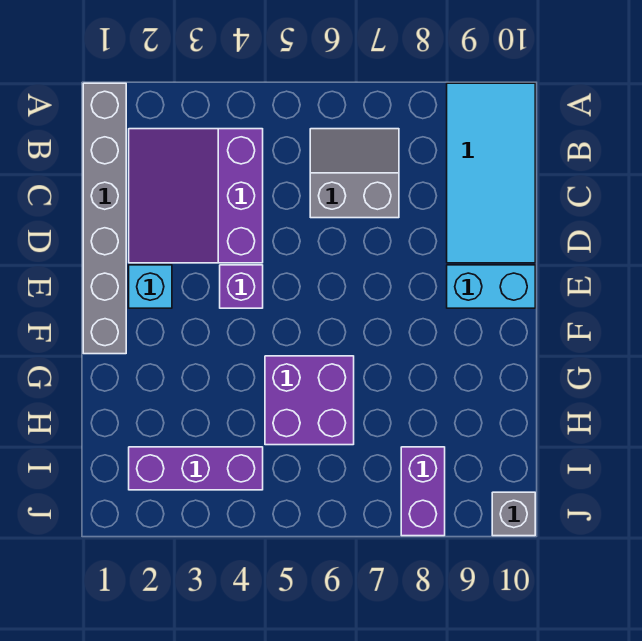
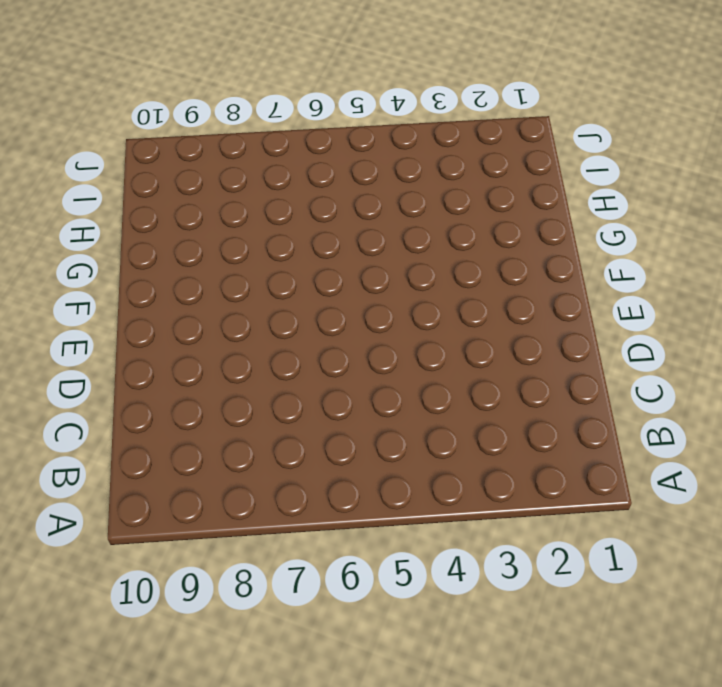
none -> grey 1x6 brick [83,83,126,354]
none -> cyan 2x4 tile [447,83,535,263]

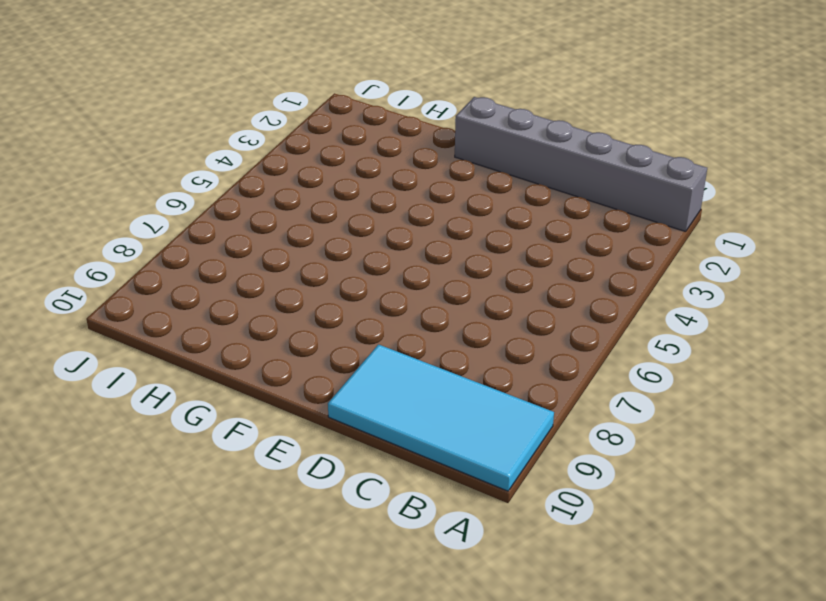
none -> purple 3x3 slope [129,129,263,263]
none -> grey 2x2 slope [310,129,399,218]

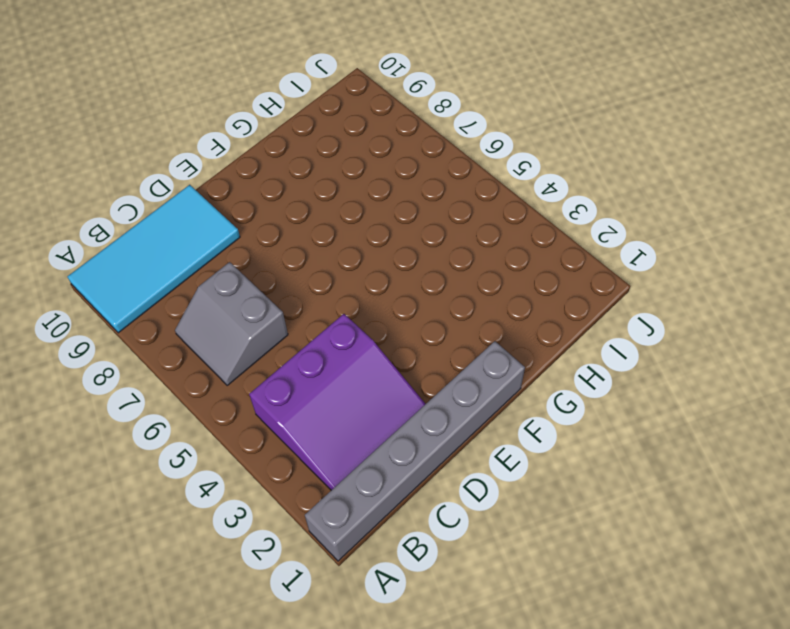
none -> cyan 1x1 brick [129,265,172,308]
none -> purple 1x1 brick [220,265,263,308]

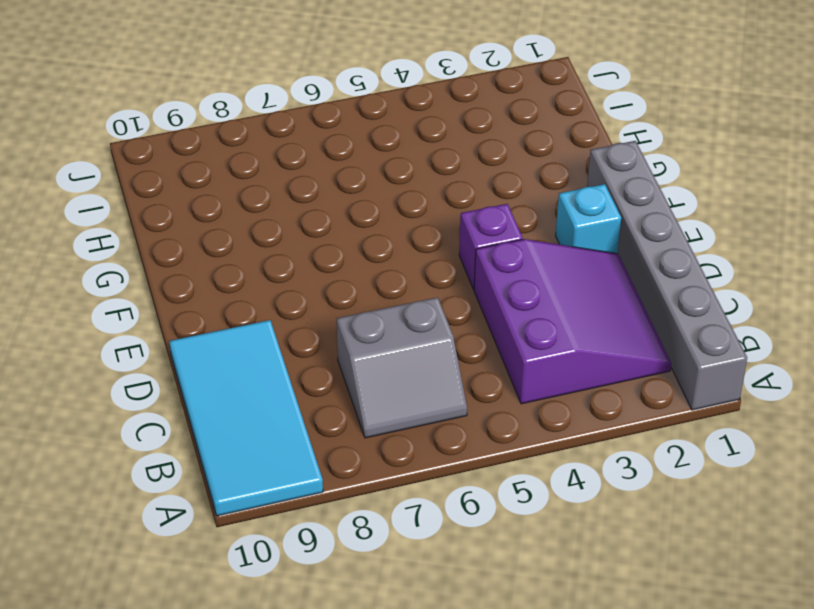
none -> cyan 1x2 brick [447,265,535,308]
none -> purple 2x2 brick [265,356,354,445]

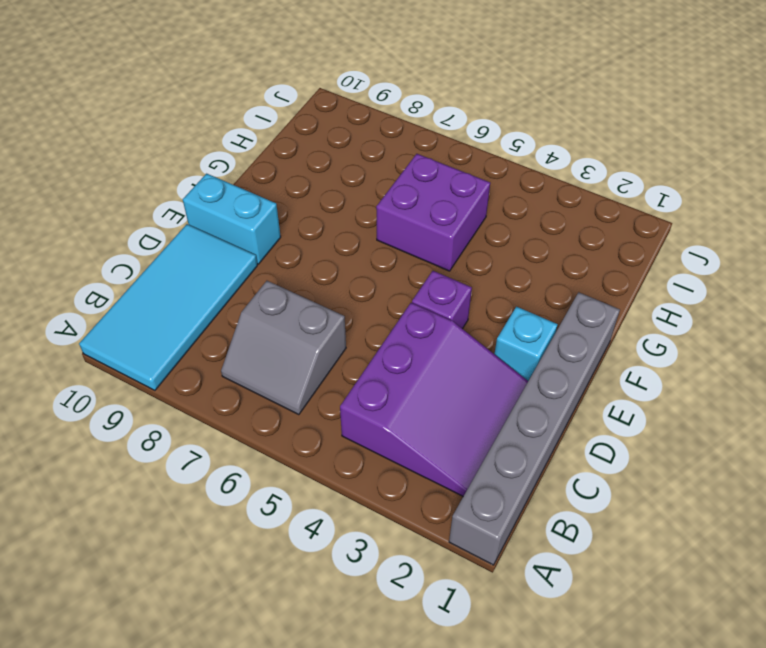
none -> purple 1x3 brick [129,447,263,490]
none -> purple 1x2 brick [401,447,445,536]

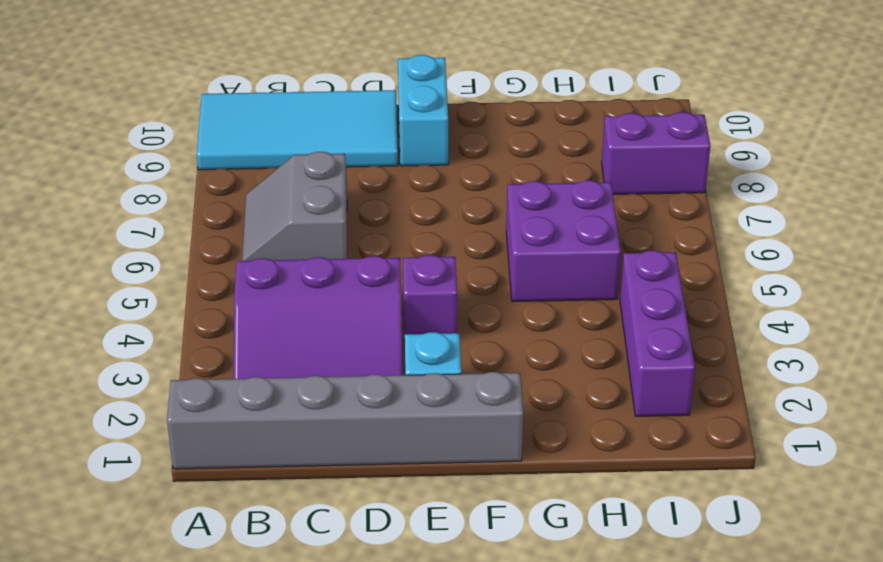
none -> grey 1x1 brick [492,492,535,536]

